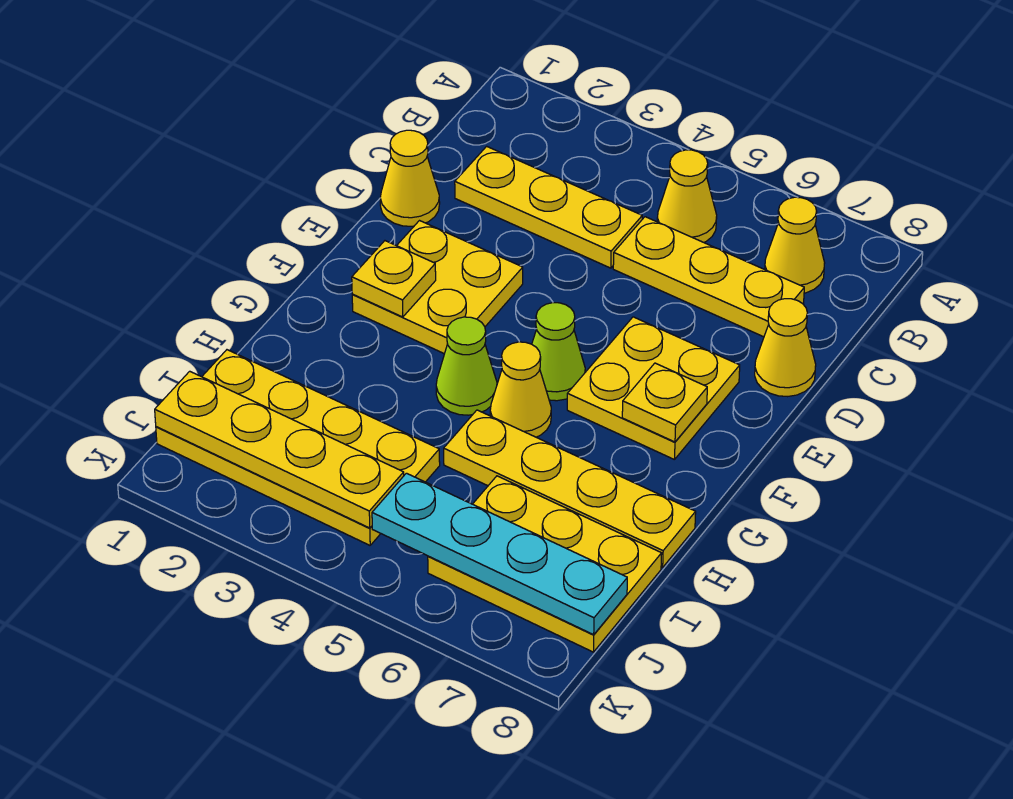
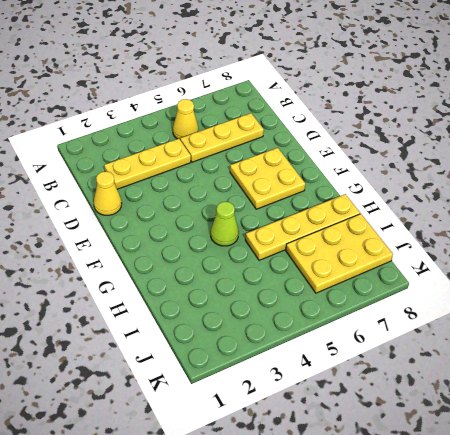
none -> yellow 1x1 cone [765,197,825,293]
none -> yellow 1x1 cone [755,299,816,397]
none -> yellow 2x2 plate [352,221,523,354]

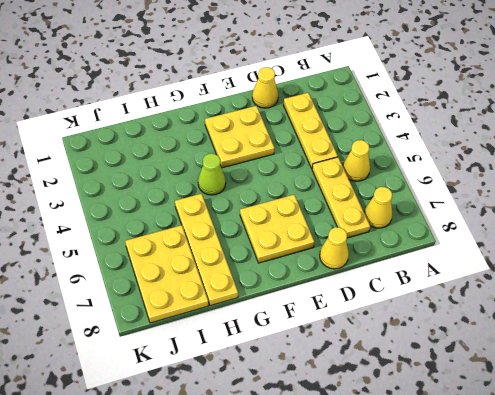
none -> lime 1x1 cone [532,303,585,401]
none -> yellow 1x1 cone [490,342,551,437]
none -> yellow 2x4 plate [156,350,440,545]

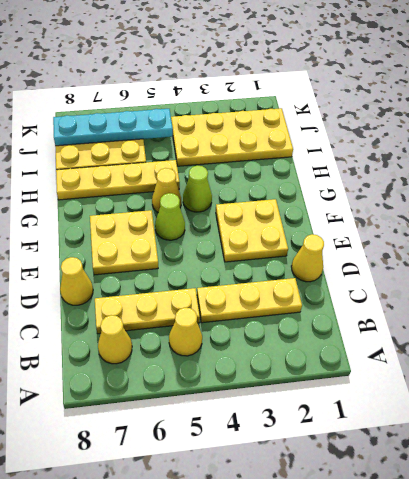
none -> yellow 1x1 plate [352,241,436,317]
none -> yellow 1x1 plate [622,363,707,442]
none -> yellow 1x4 plate [155,371,404,528]

